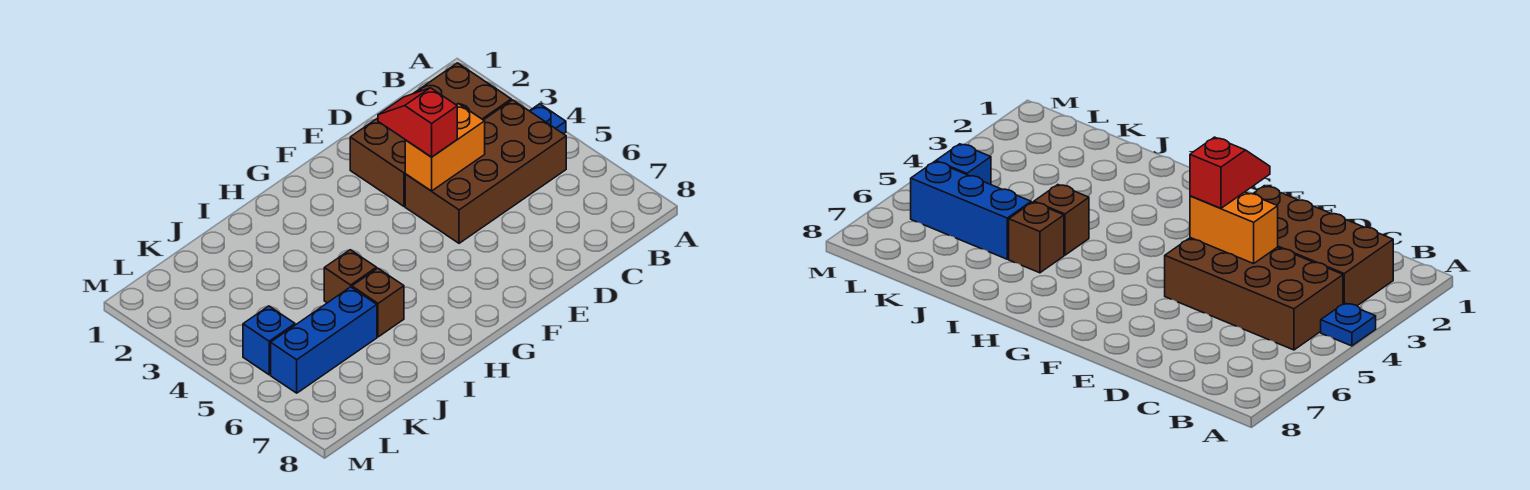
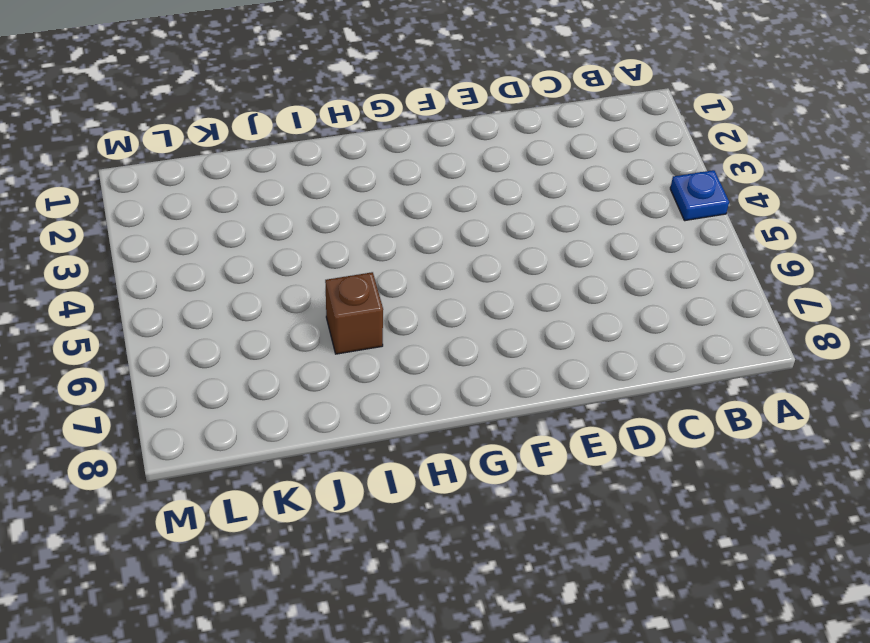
none -> brown 2x4 brick [350,63,511,206]
none -> brown 2x4 brick [405,100,566,243]

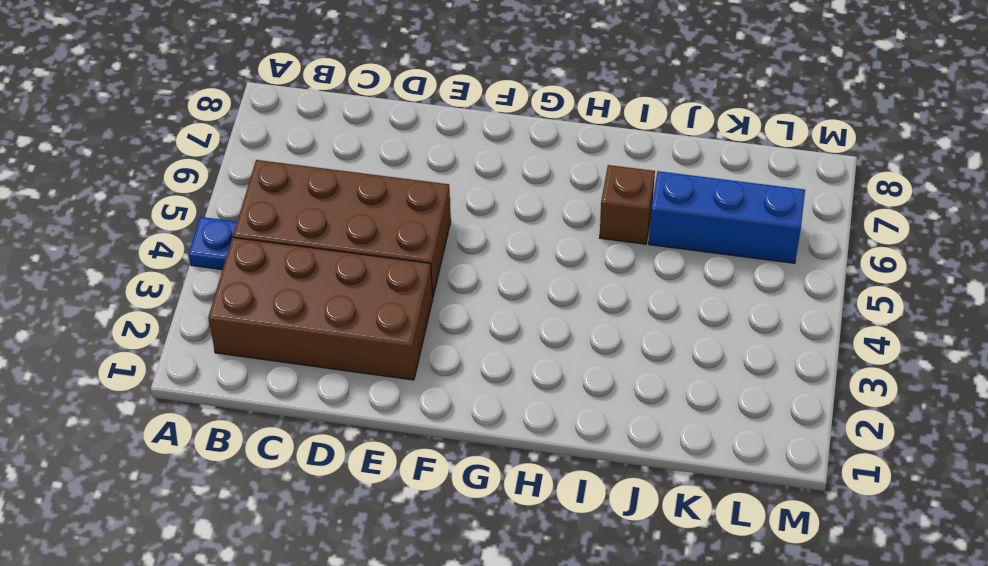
none -> brown 1x1 brick [324,250,376,303]
none -> blue 1x1 brick [243,306,295,375]

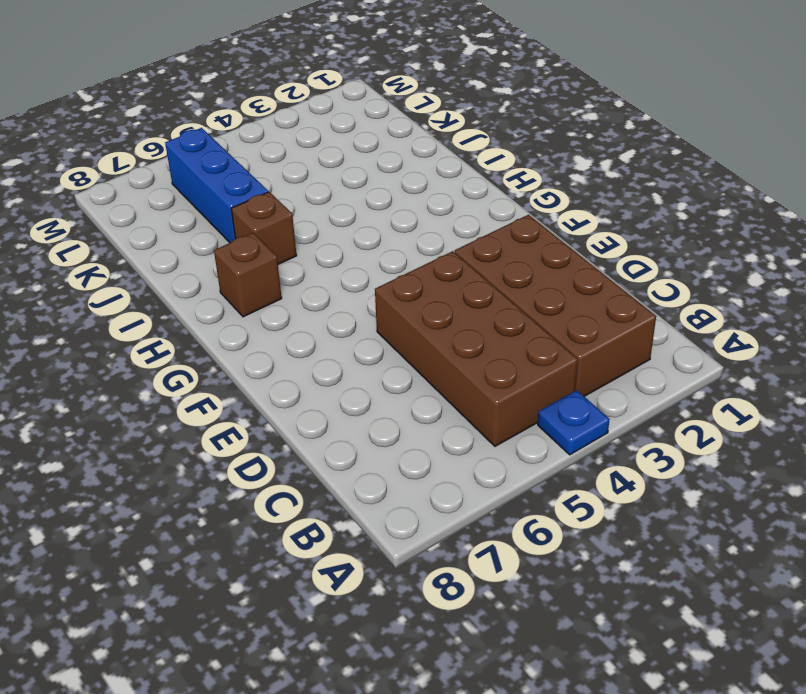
brown 1x1 brick [214,233,282,317] -> brown 1x1 brick moved to [324,250,376,303]
none -> blue 1x1 brick [243,306,295,375]
none -> orange 1x2 brick [405,103,485,191]

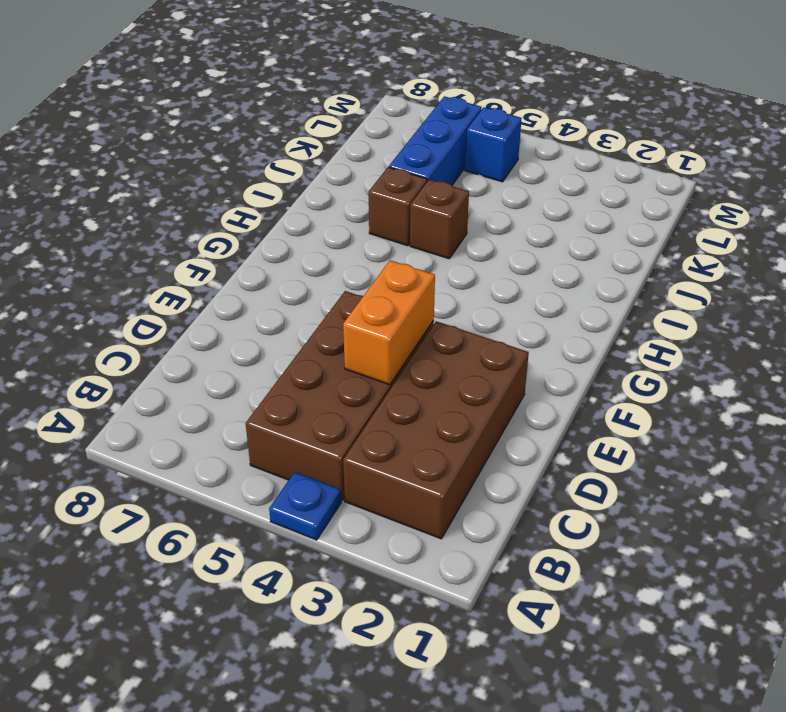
none -> red 1x2 slope [378,88,457,157]

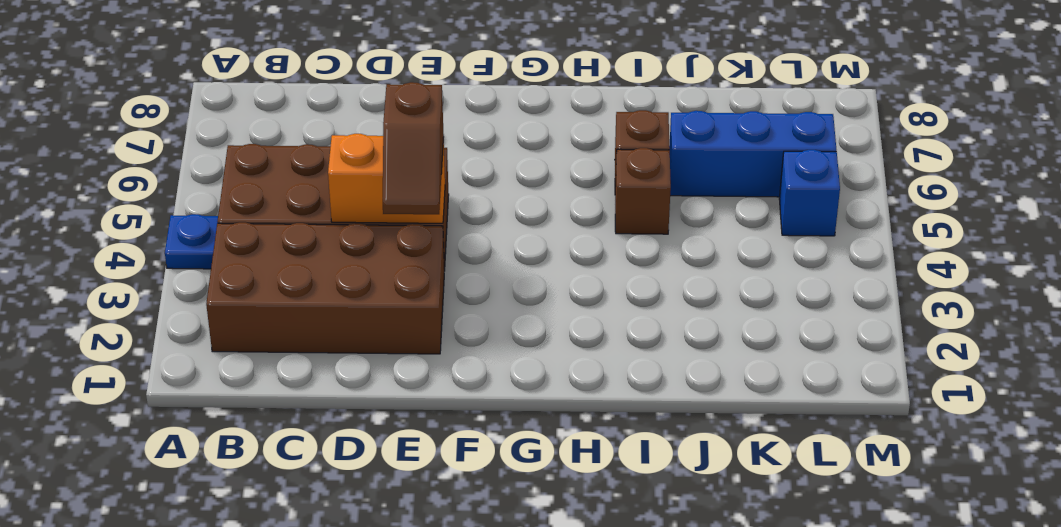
brown 1x2 slope [383,82,444,214] -> red 1x2 slope [378,88,457,157]

